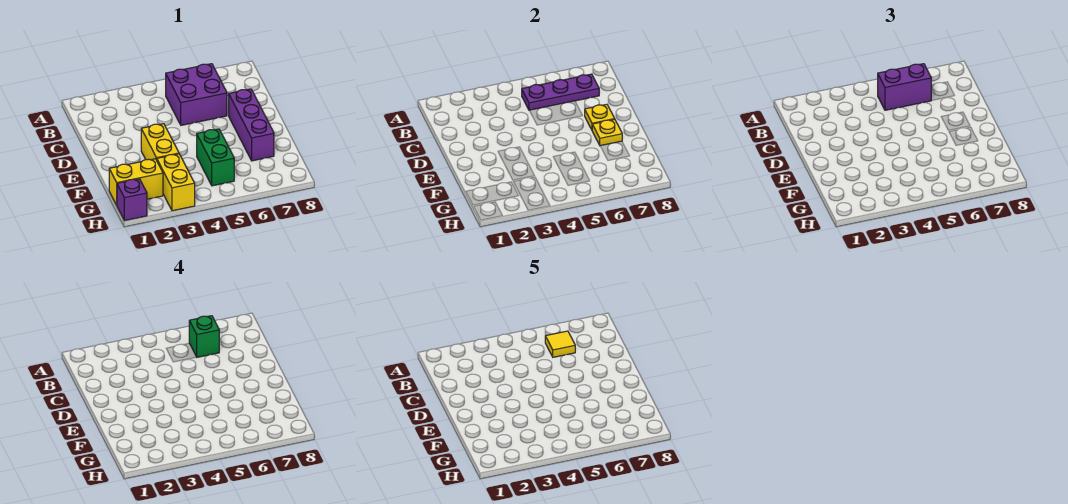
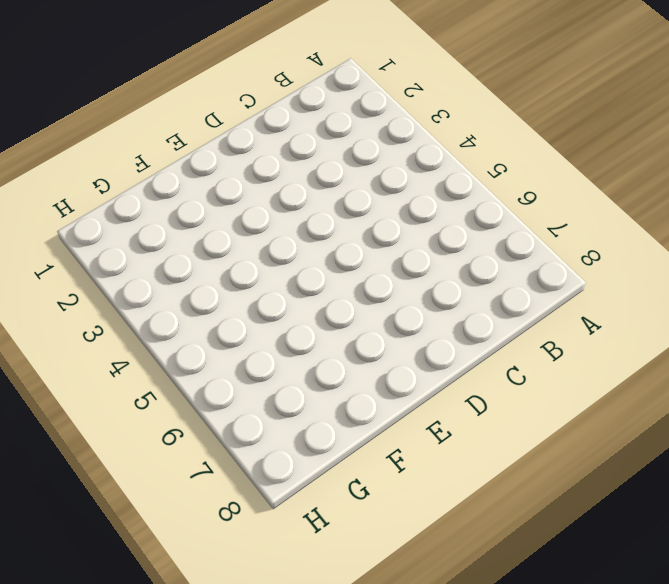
none -> purple 2x2 brick [166,64,227,125]
none -> purple 1x3 brick [229,89,274,161]
none -> yellow 1x2 brick [141,124,179,160]

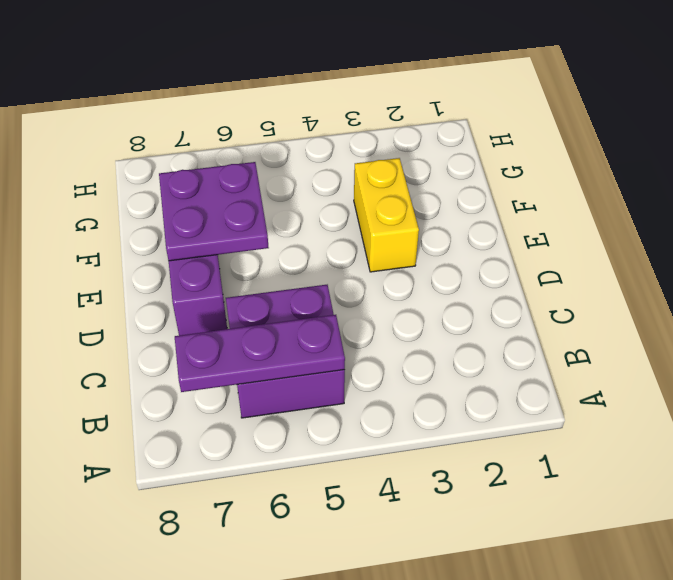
purple 2x2 plate [159,162,269,261] -> yellow 1x1 plate [592,119,622,146]
none -> green 1x2 brick [197,129,234,186]
none -> yellow 1x2 brick [109,159,163,205]
none -> yellow 1x2 brick [157,154,195,211]

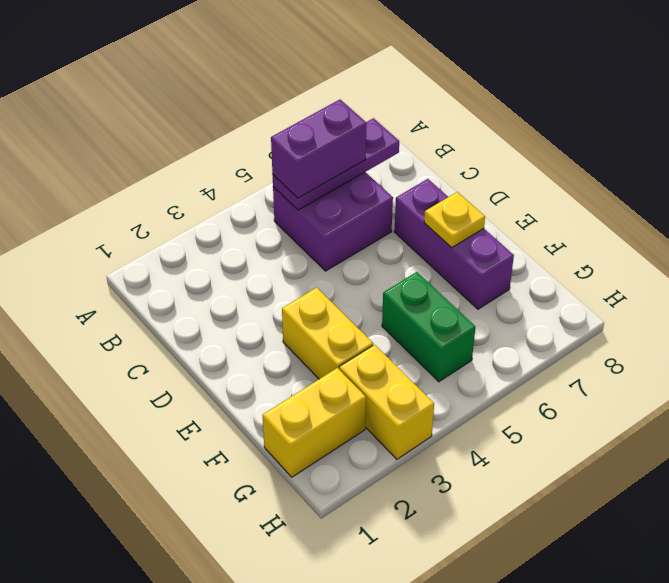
none -> purple 1x1 brick [117,179,147,221]
none -> yellow 1x1 plate [585,104,614,130]
none -> green 1x1 brick [189,316,219,357]

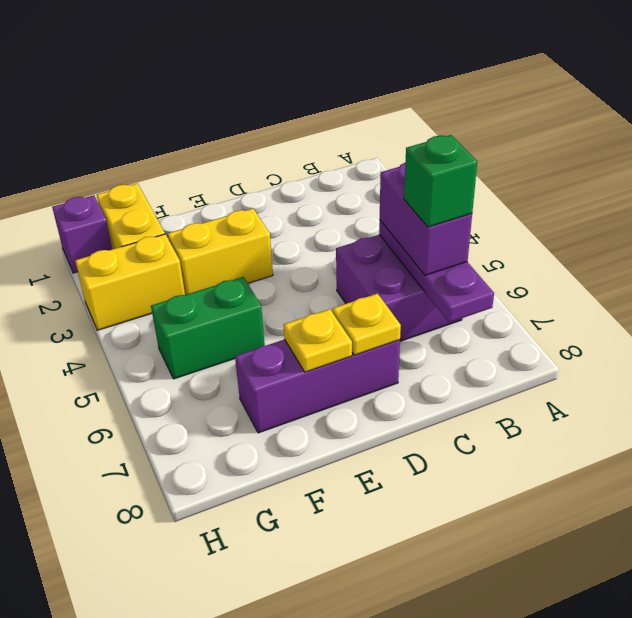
none -> yellow 1x1 tile [545,331,575,357]

